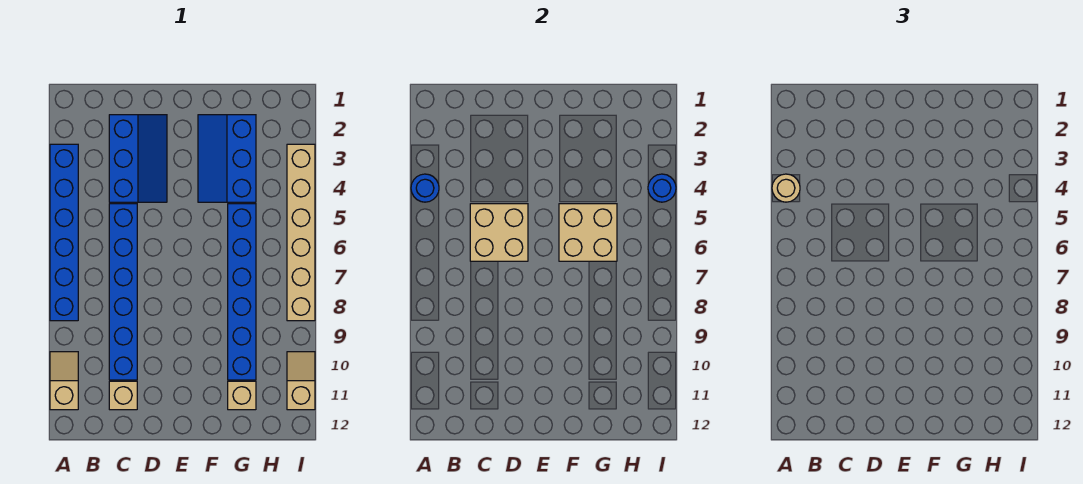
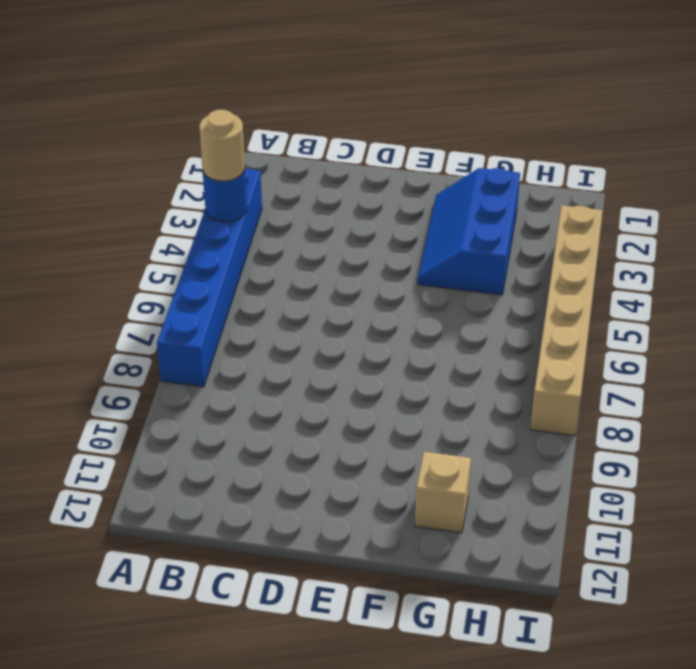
none -> tan 1x2 slope [50,352,78,410]
none -> blue 2x3 slope [109,115,167,202]
none -> blue 1x6 brick [109,204,137,380]

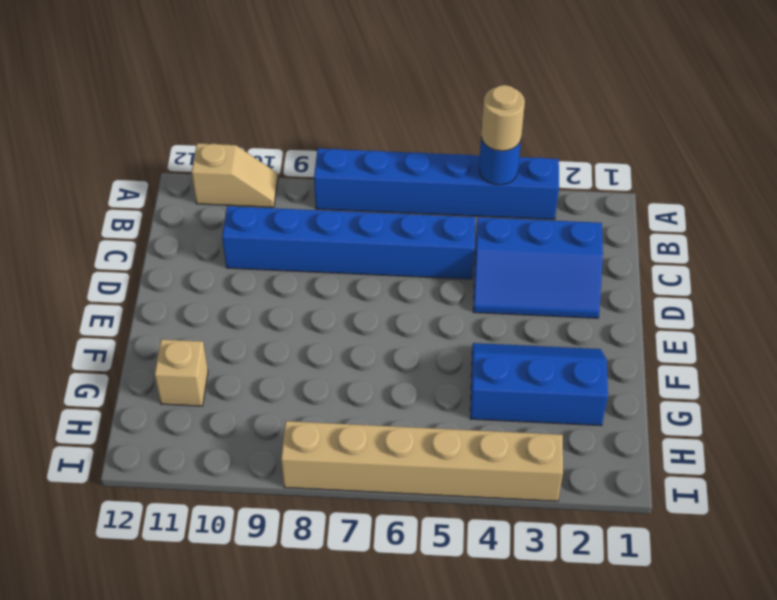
none -> tan 1x1 brick [109,381,137,410]
none -> blue 1x6 brick [228,204,256,380]
none -> tan 1x2 slope [287,352,315,410]

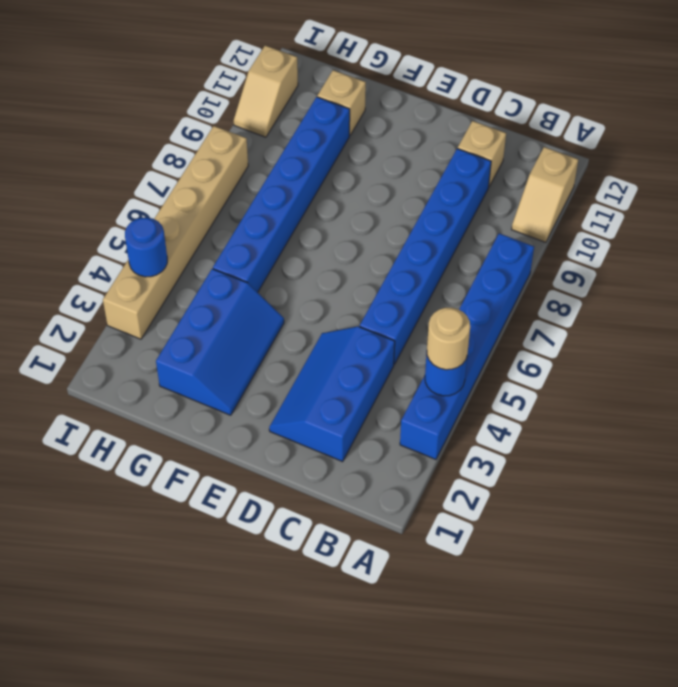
none -> tan 2x2 brick [470,204,528,261]
none -> tan 2x2 brick [559,204,617,261]

